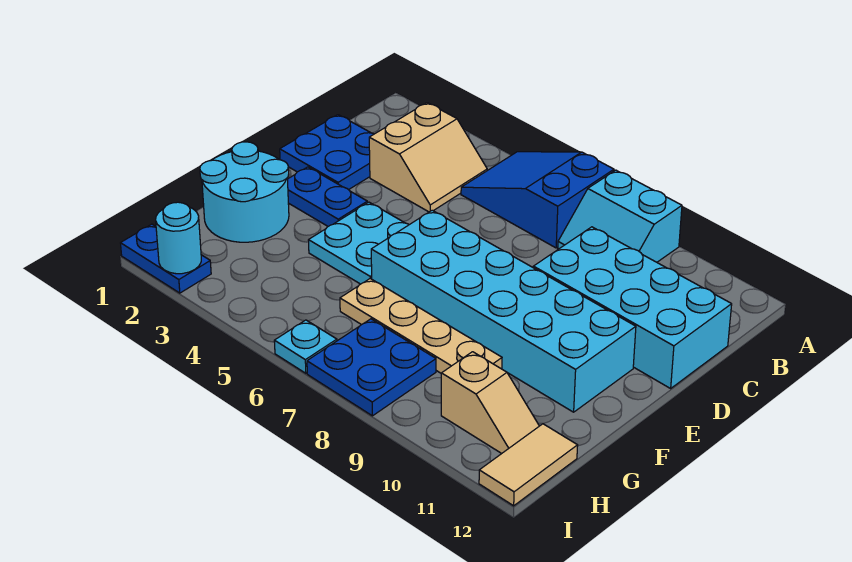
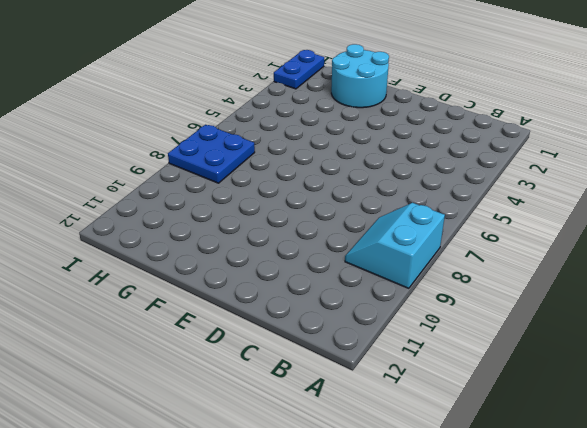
none -> blue 2x3 slope [461,152,614,248]
none -> tan 2x2 slope [369,103,487,212]
none -> blue 2x2 plate [280,115,374,190]

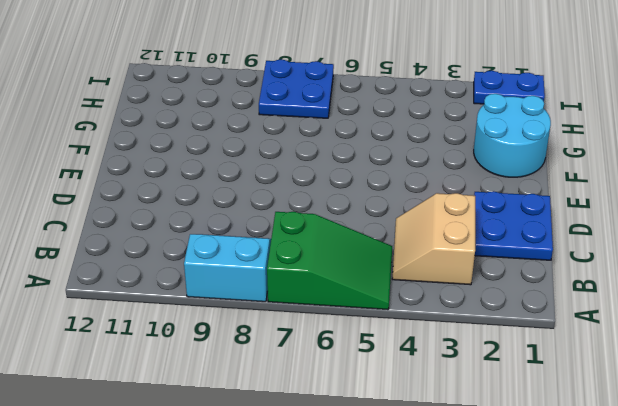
green 2x3 slope [267,212,392,310] -> blue 2x3 slope [461,152,614,248]
none -> cyan 2x4 brick [533,227,732,388]
none -> blue 1x2 plate [287,167,367,226]
none -> cyan 2x2 plate [308,202,409,284]

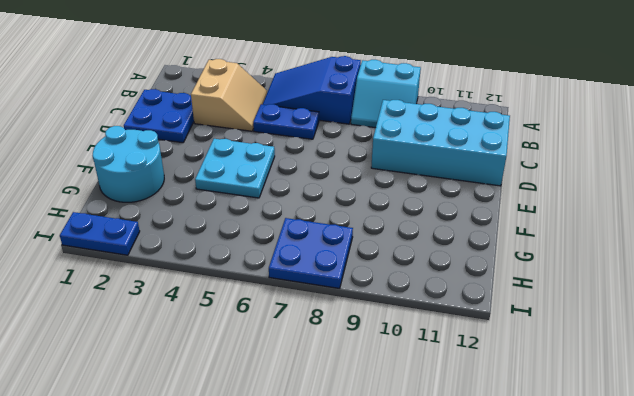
blue 1x2 plate [253,104,319,139] -> blue 1x2 plate moved to [287,167,367,226]
none -> cyan 2x6 brick [371,210,636,412]
none -> tan 1x4 plate [340,279,502,373]
none -> tan 1x2 slope [441,352,539,454]

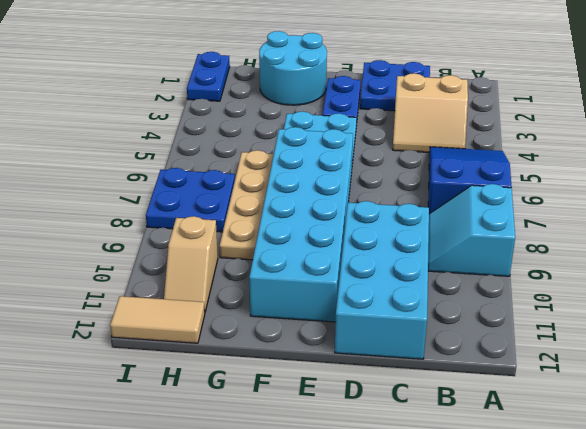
none -> cyan 1x1 plate [274,320,337,373]
none -> cyan 1x1 round brick [156,202,201,274]

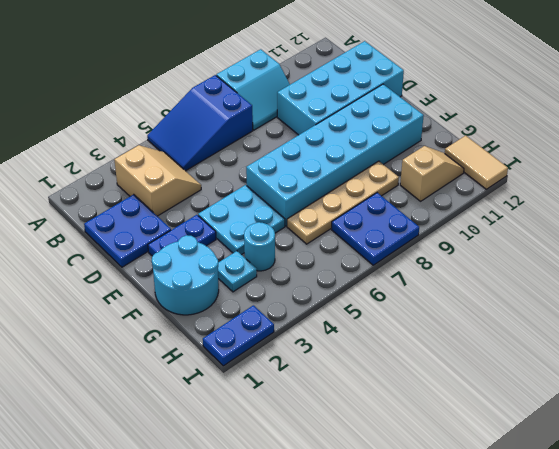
cyan 1x1 plate [218,251,257,292] -> cyan 1x1 plate moved to [274,320,337,373]
cyan 1x1 round brick [244,222,275,271] -> cyan 1x1 round brick moved to [156,202,201,274]

